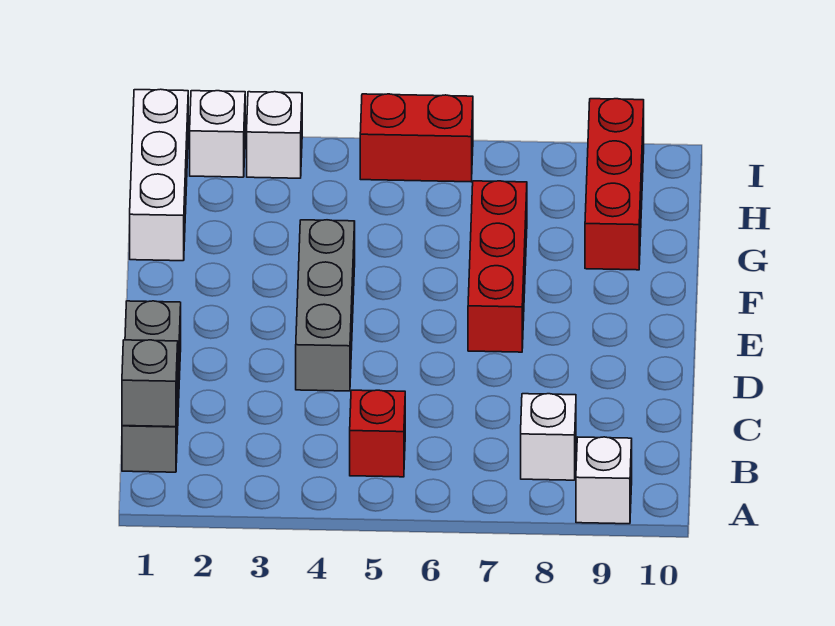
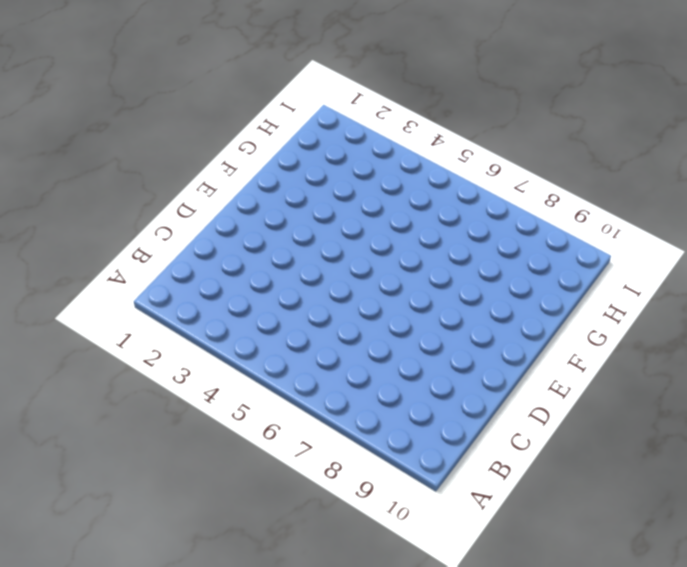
none -> white 1x1 brick [576,437,632,524]
none -> grey 1x3 brick [122,301,181,472]
none -> red 1x1 brick [350,390,405,477]

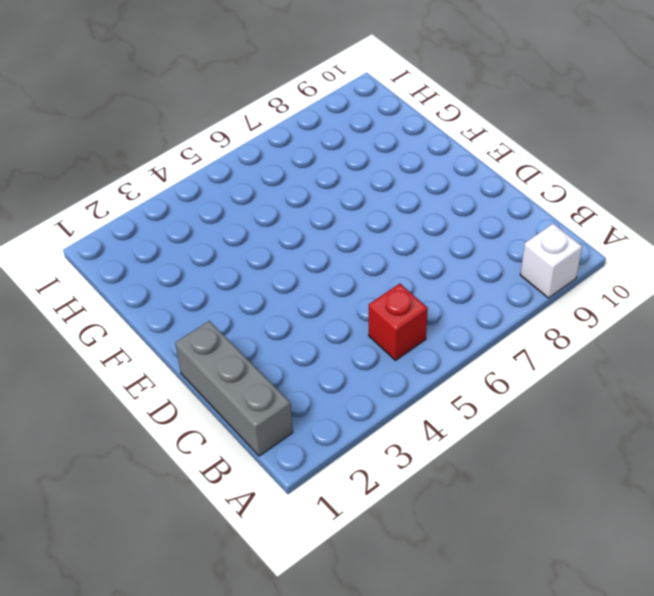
none -> white 1x1 brick [521,394,576,480]
none -> grey 1x3 brick [296,220,355,391]
none -> red 1x3 brick [468,181,527,352]

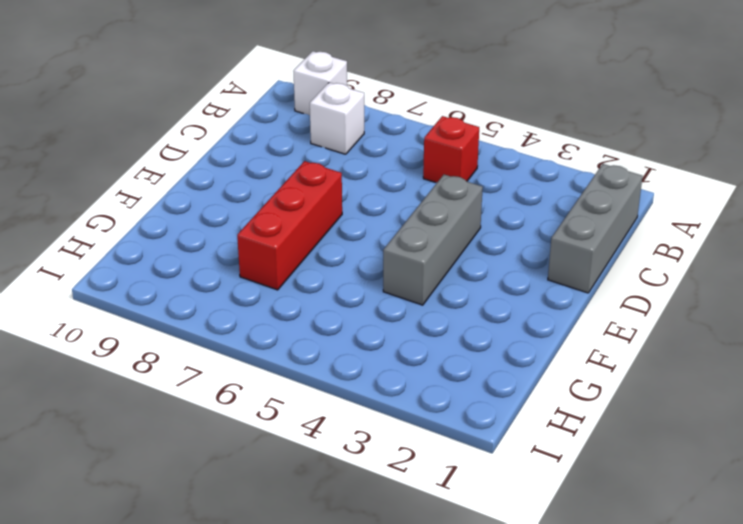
none -> white 1x3 brick [130,89,188,261]
none -> red 1x3 brick [585,99,644,270]
none -> white 1x1 brick [190,91,245,177]

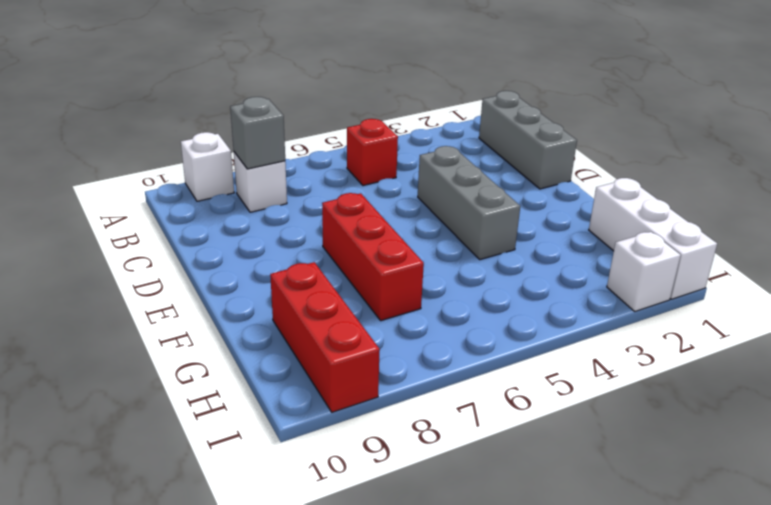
grey 1x1 brick [230,97,285,169] -> grey 1x1 brick moved to [122,340,178,427]
none -> white 1x1 brick [247,92,302,178]
none -> red 1x2 brick [360,94,473,182]

